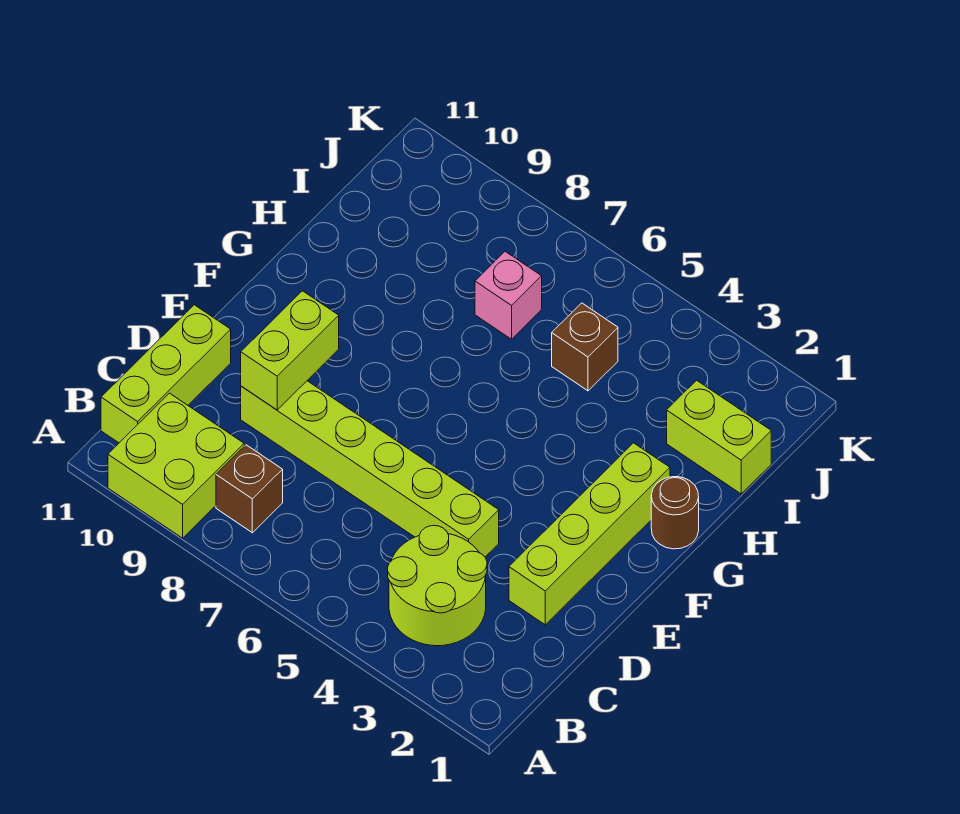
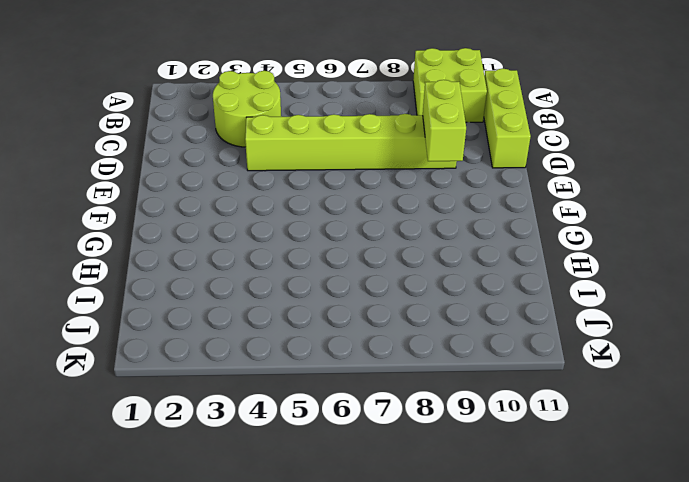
none -> brown 1x1 brick [216,445,283,533]
none -> lime 1x4 brick [509,443,670,625]

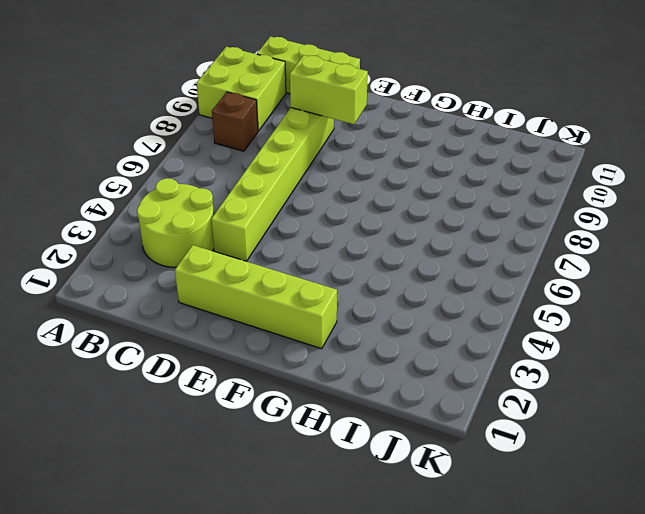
none -> brown 1x1 round brick [651,477,699,549]
none -> lime 1x2 brick [667,380,771,494]

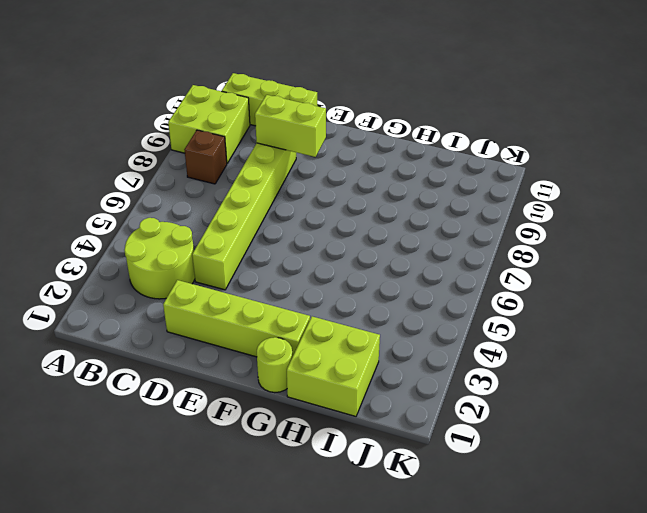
lime 1x1 round brick [257,337,292,393] -> brown 1x1 round brick [651,477,699,549]
lime 2x2 brick [287,316,380,416] -> lime 1x2 brick [667,380,771,494]
none -> brown 1x1 brick [552,303,618,391]
none -> pink 1x1 brick [475,251,542,339]

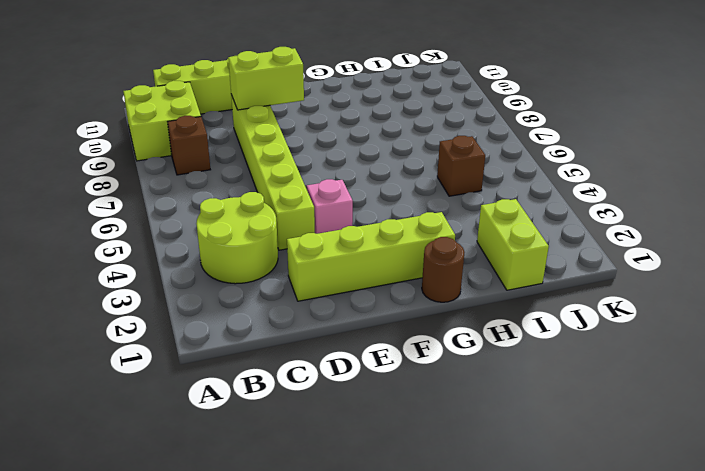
pink 1x1 brick [307,179,353,234] -> pink 1x1 brick moved to [475,251,542,339]

